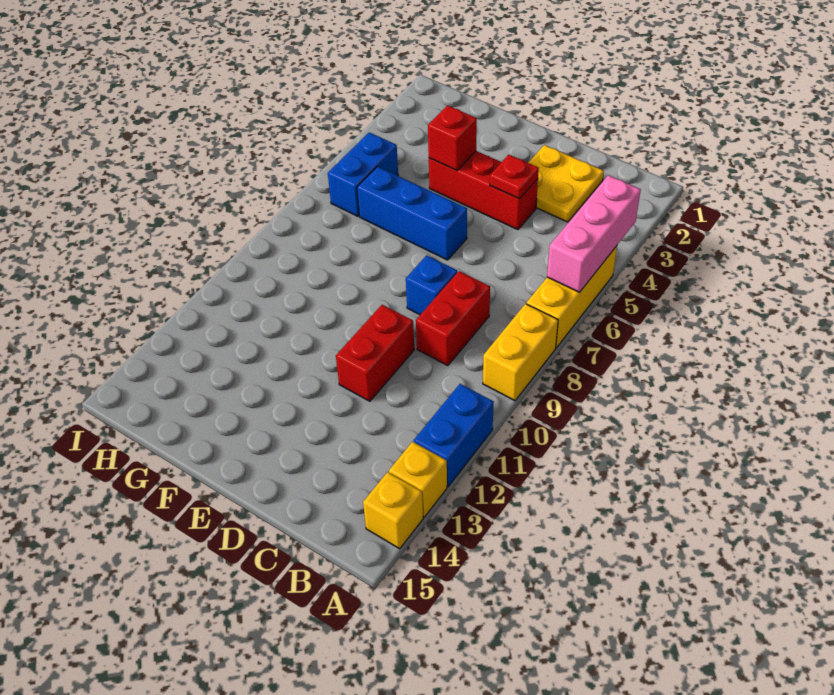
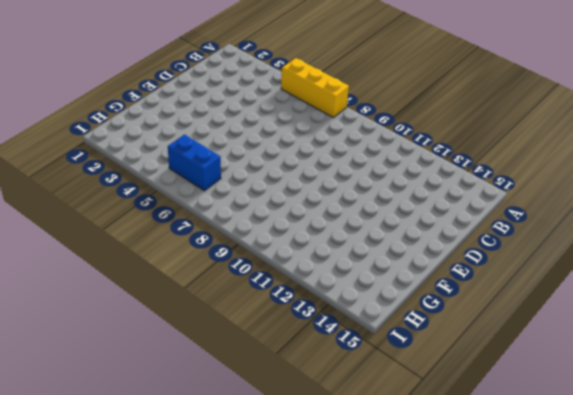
none -> yellow 1x2 brick [483,304,558,401]
none -> blue 1x2 brick [414,384,494,486]
none -> yellow 1x1 brick [389,442,447,517]

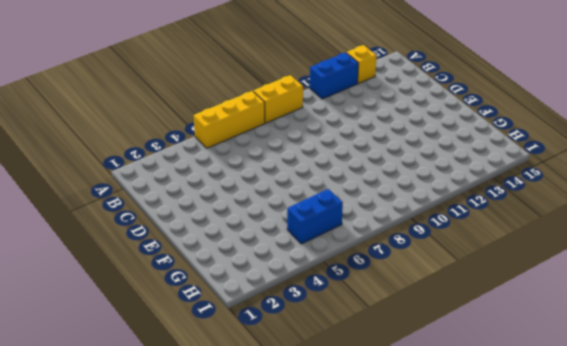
none -> yellow 1x1 brick [363,472,423,549]
none -> yellow 2x2 plate [528,145,604,222]
none -> red 1x2 brick [416,271,490,366]

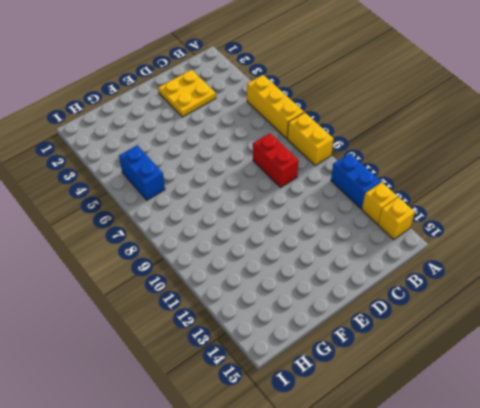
none -> red 1x3 brick [429,151,538,230]
none -> blue 1x1 brick [406,255,457,315]
none -> red 1x2 brick [336,305,414,401]

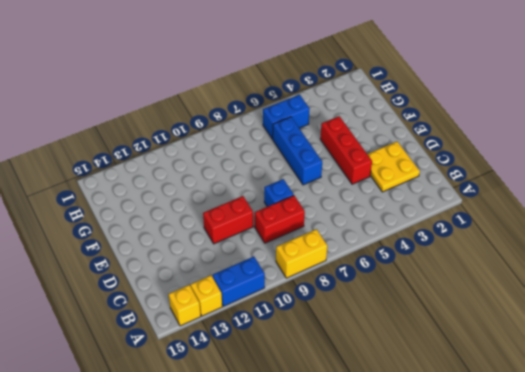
none -> yellow 1x3 brick [526,246,617,348]
none -> pink 1x3 brick [547,175,641,292]
none -> red 1x1 plate [490,155,539,199]

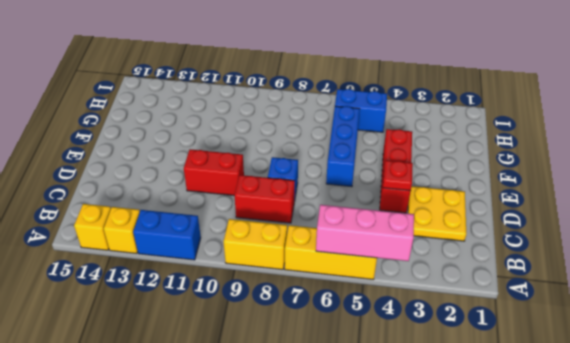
none -> red 1x1 brick [428,106,477,170]

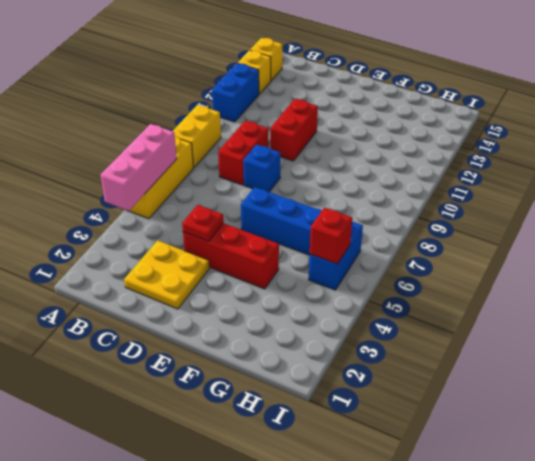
red 1x1 brick [310,208,352,264] -> red 1x1 brick moved to [428,106,477,170]

